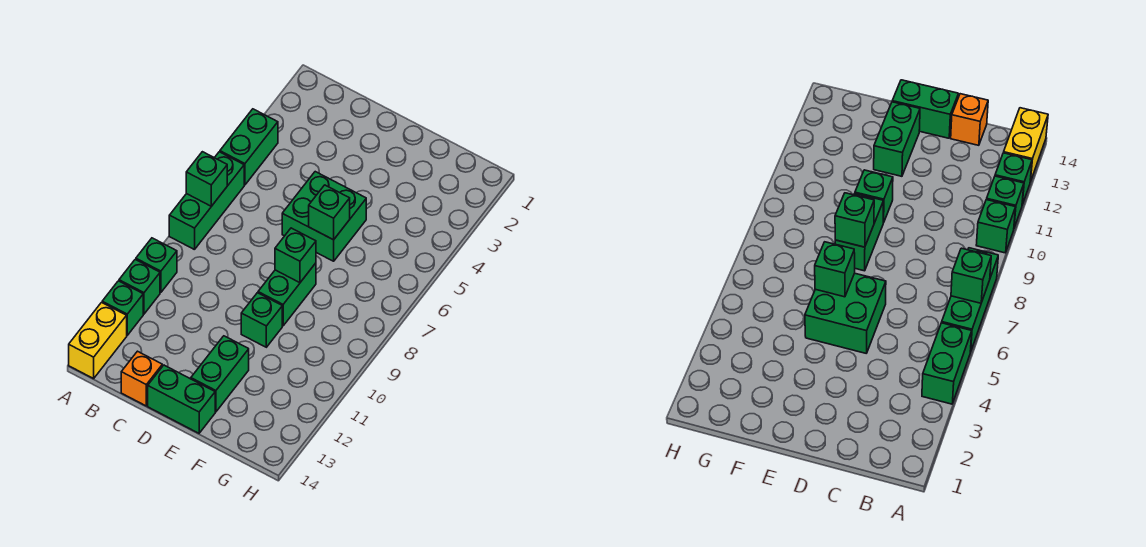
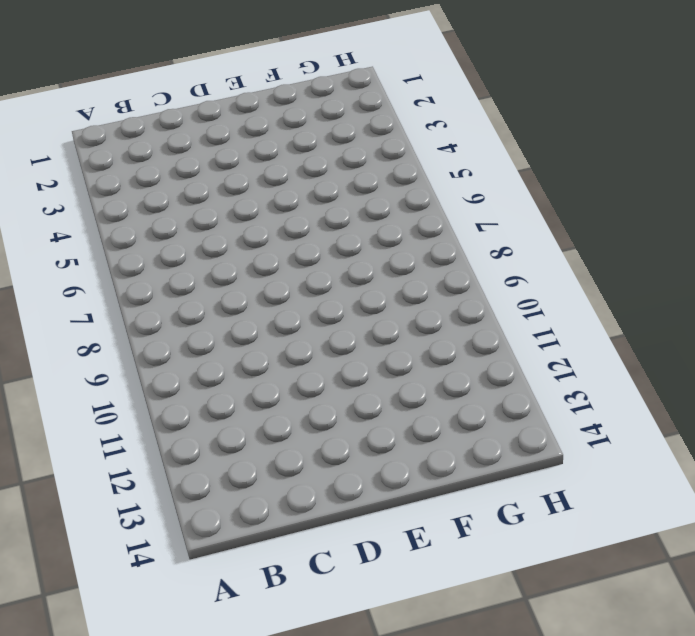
none -> green 1x2 brick [220,109,278,185]
none -> green 1x3 brick [169,152,244,250]
none -> green 1x1 brick [136,238,177,293]

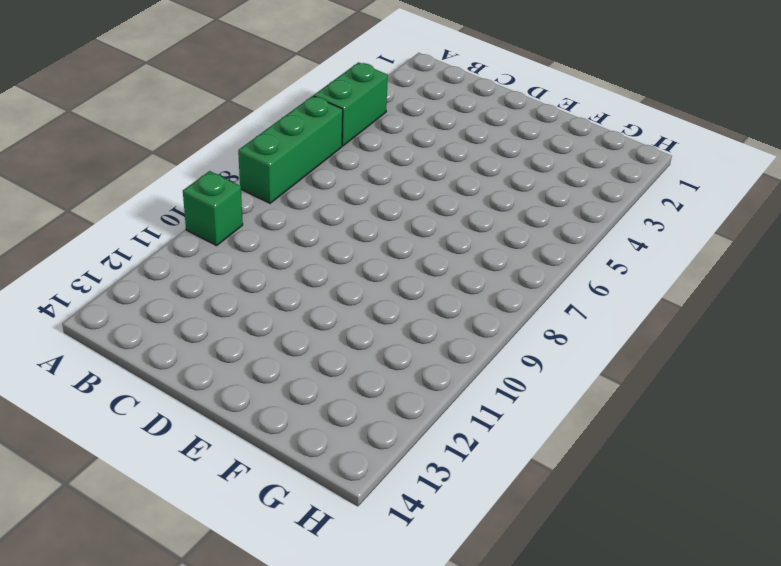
none -> green 1x1 brick [119,259,160,314]
none -> green 1x1 brick [102,281,143,335]
none -> yellow 1x2 brick [69,302,127,379]

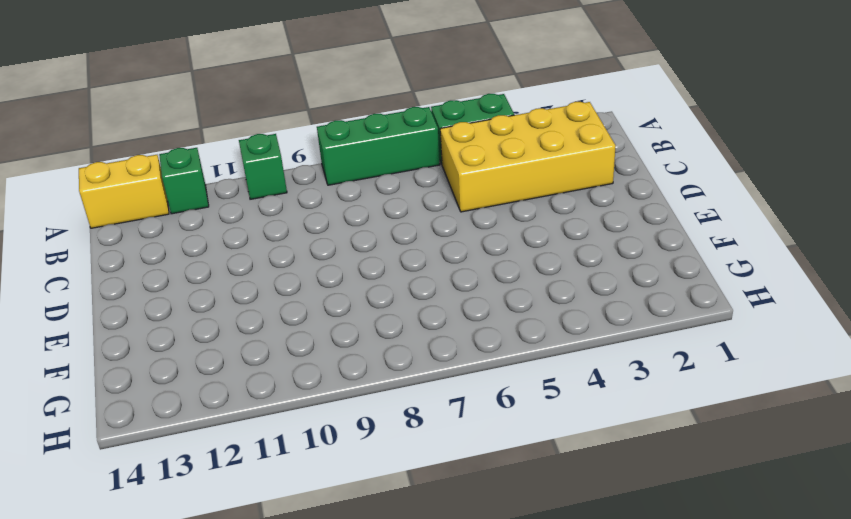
yellow 2x4 brick [440,102,616,212] -> none
none -> green 1x1 brick [119,259,160,314]
none -> orange 1x1 brick [121,351,162,406]
none -> green 2x2 brick [282,172,366,261]

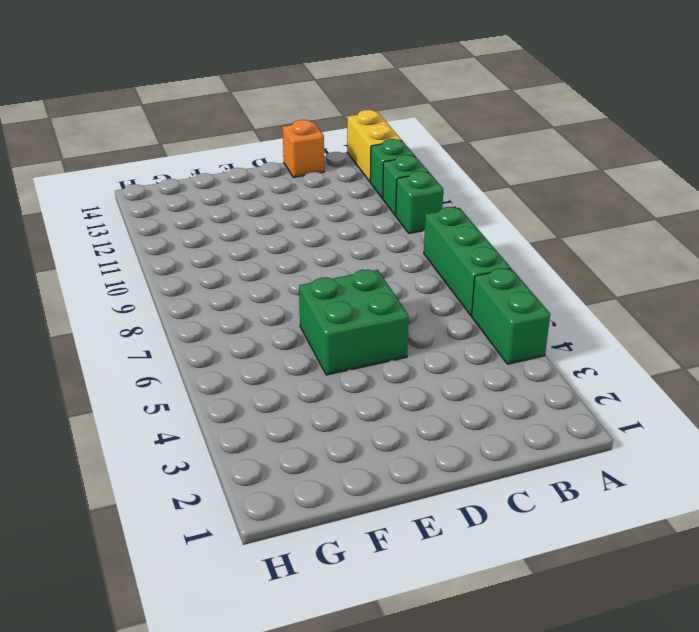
none -> green 1x2 brick [148,365,215,433]
none -> green 1x2 brick [258,263,316,326]
none -> green 1x1 brick [241,293,282,347]

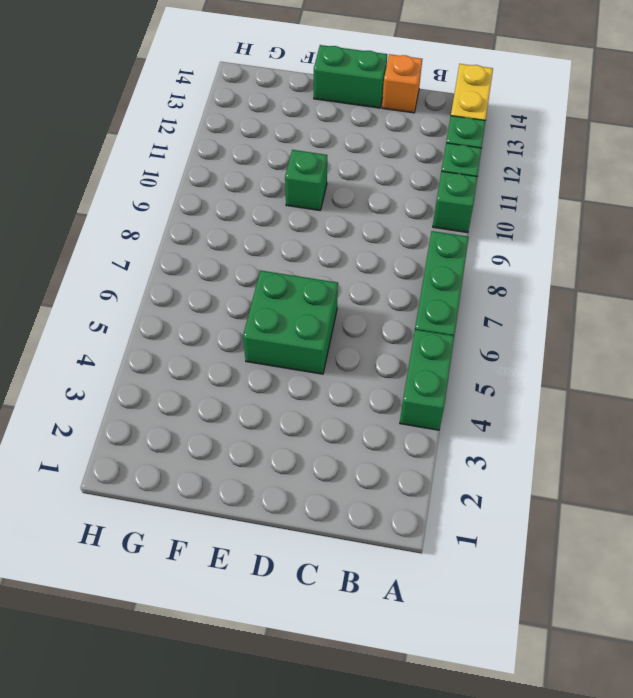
none -> green 1x2 brick [258,263,316,326]
none -> green 1x2 brick [191,336,249,412]
none -> green 1x1 brick [186,152,227,206]

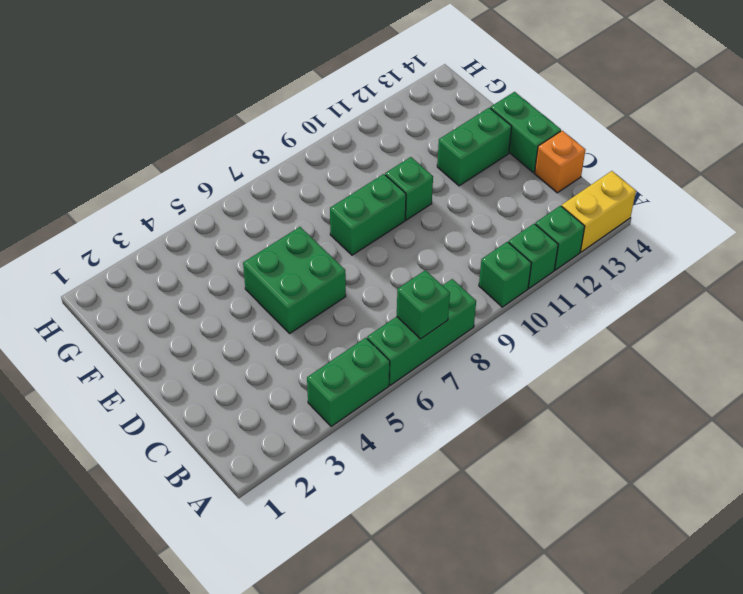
none -> green 1x1 brick [309,185,350,240]
none -> green 1x1 brick [275,228,316,283]

